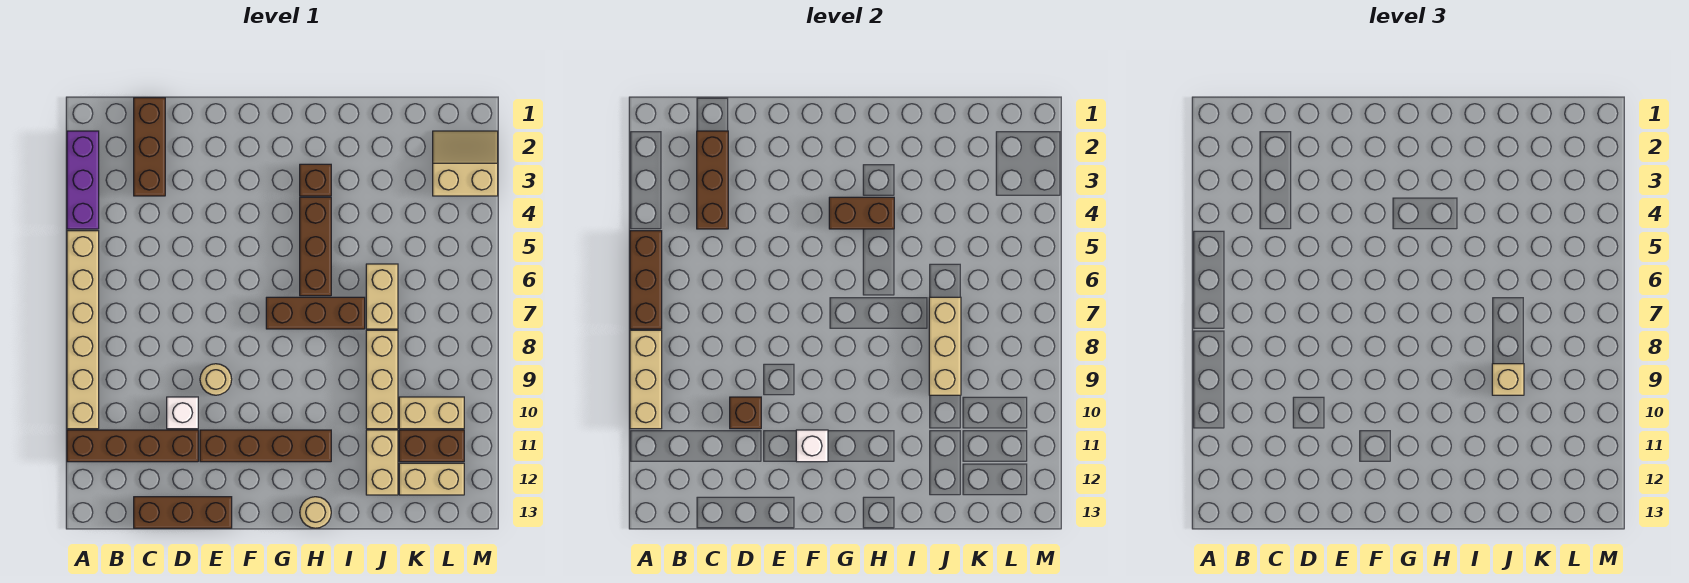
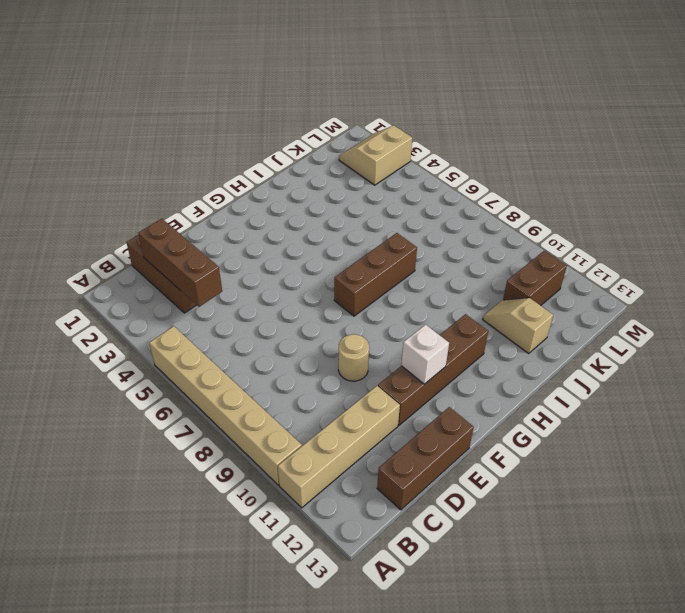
tan 1x4 brick [278,386,400,508] -> brown 1x4 brick [67,430,198,462]
tan 1x2 slope [483,298,553,354] -> tan 1x2 brick [366,430,398,495]
none -> purple 1x3 brick [67,131,99,229]
none -> white 1x1 brick [167,397,198,429]
none -> brown 1x1 brick [300,164,331,196]

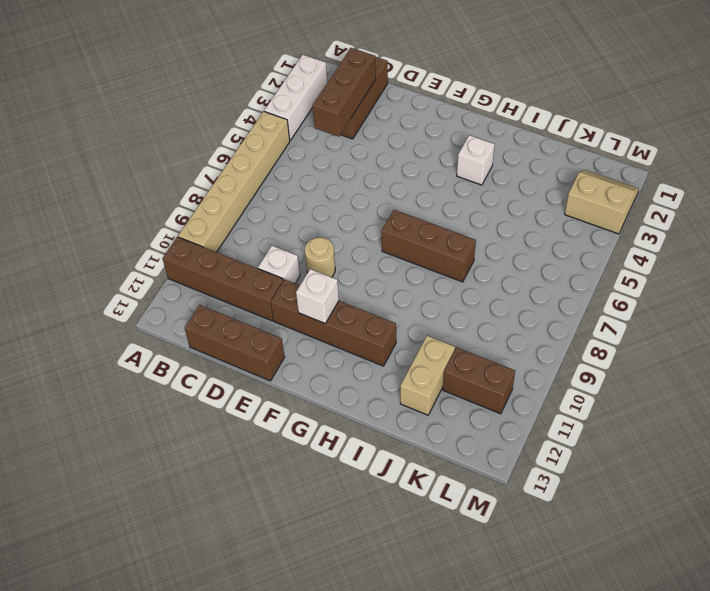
white 1x3 brick [264,55,327,140] -> purple 1x3 brick [67,131,99,229]
white 1x1 brick [457,135,495,185] -> brown 1x1 brick [300,164,331,196]
none -> brown 1x3 brick [300,197,331,296]
none -> tan 1x1 round brick [300,497,331,528]
none -> tan 1x2 brick [366,264,398,329]

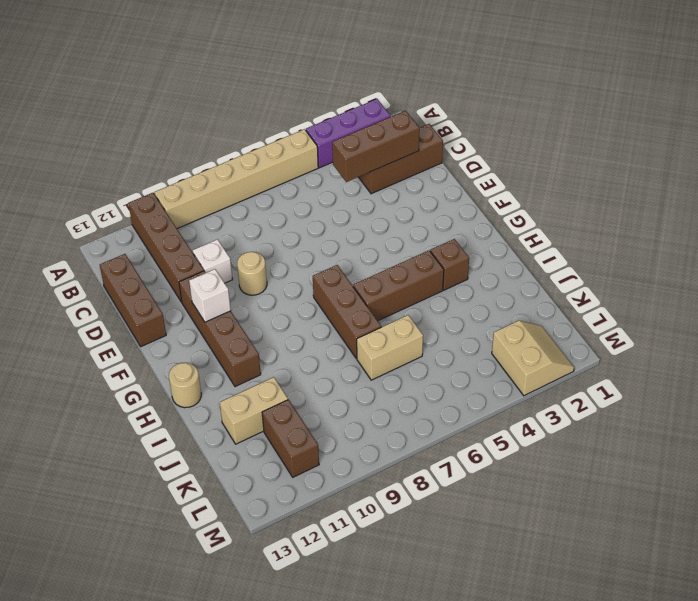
none -> tan 1x3 brick [366,330,398,429]
none -> tan 1x2 brick [399,397,464,429]
none -> tan 1x2 brick [399,463,464,495]

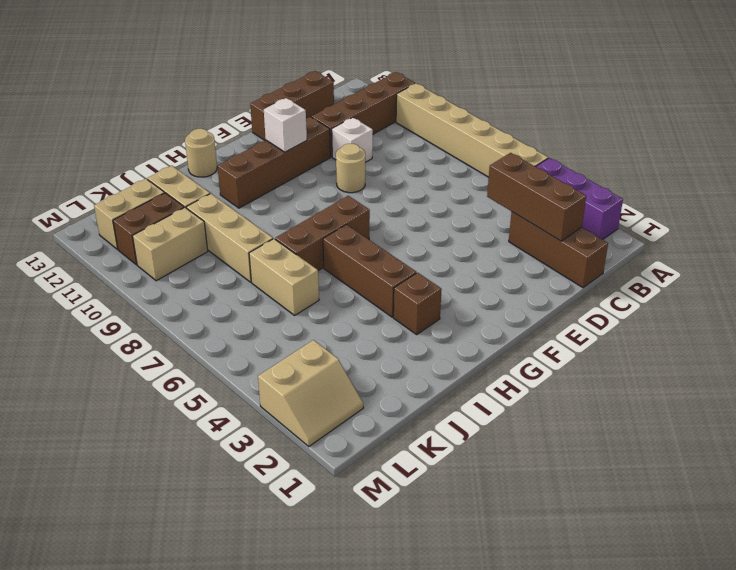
none -> brown 1x3 brick [630,231,662,329]
none -> tan 1x3 brick [630,330,662,429]
none -> brown 1x1 brick [730,397,761,429]

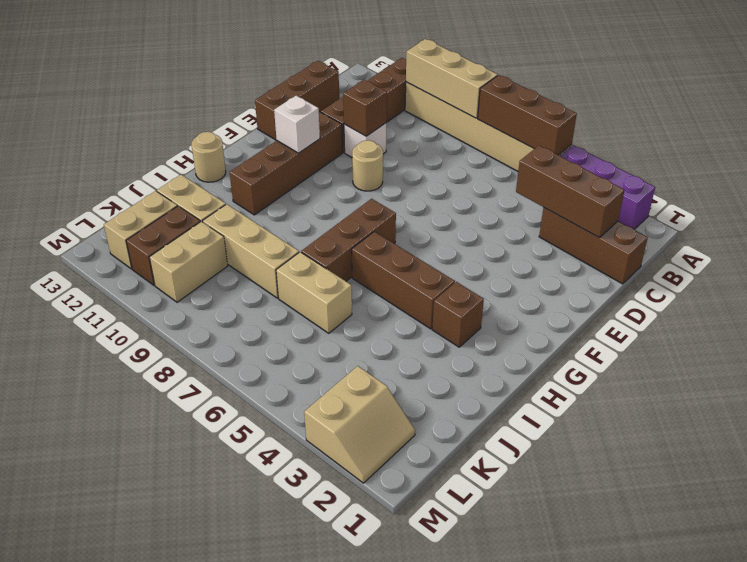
none -> brown 1x2 brick [829,197,894,229]
none -> tan 1x3 brick [929,297,961,395]
none -> tan 1x1 brick [1492,364,1524,395]

